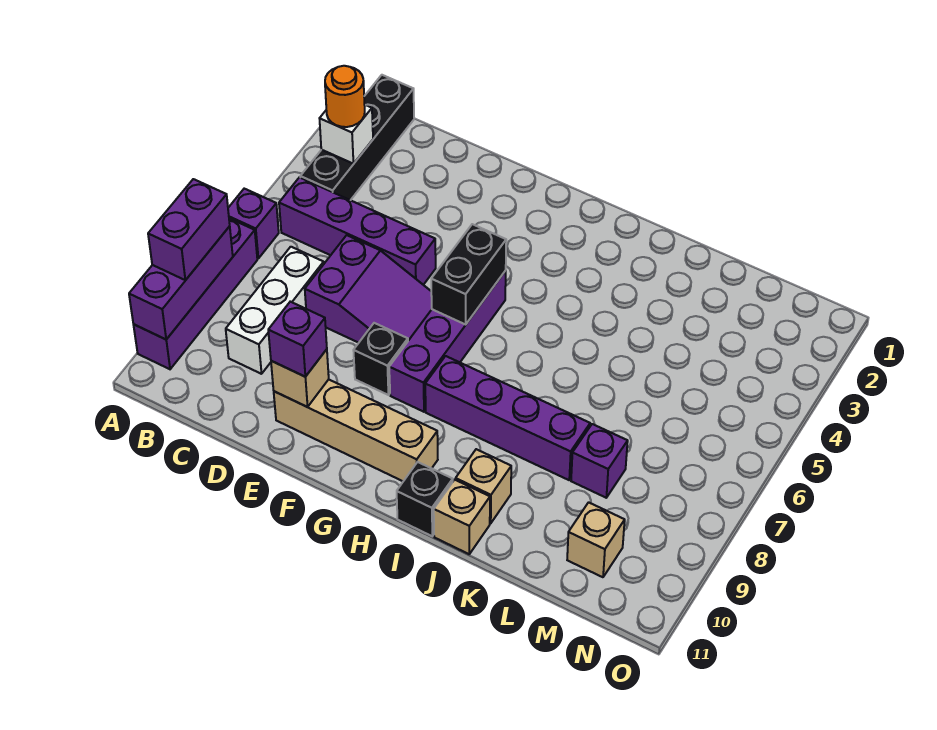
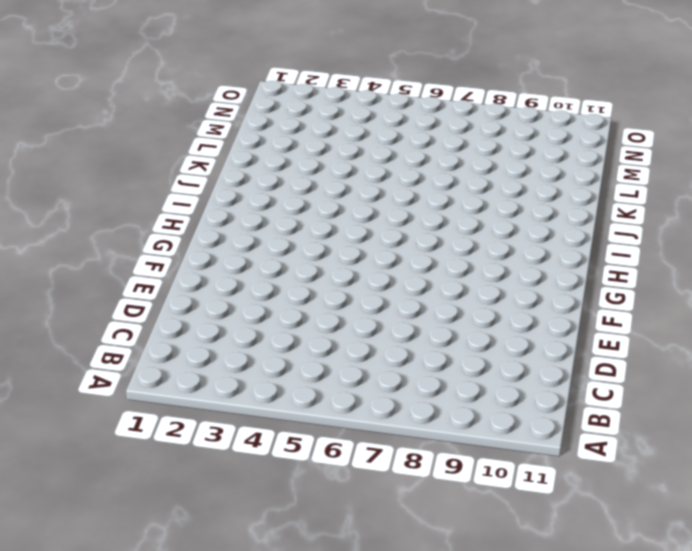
none -> purple 1x1 brick [228,189,279,258]
none -> purple 1x4 brick [133,218,257,369]
none -> black 1x4 brick [300,75,414,200]

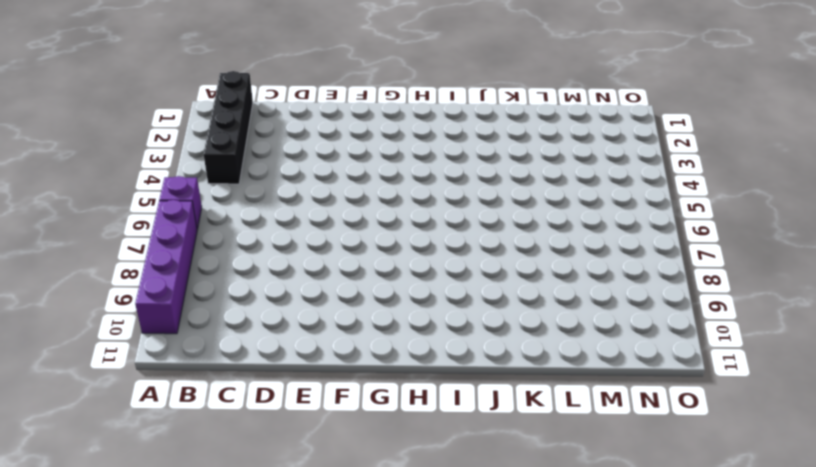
none -> purple 1x4 brick [279,177,436,285]
none -> white 1x3 brick [226,247,324,374]
none -> purple 2x3 slope [305,235,432,343]

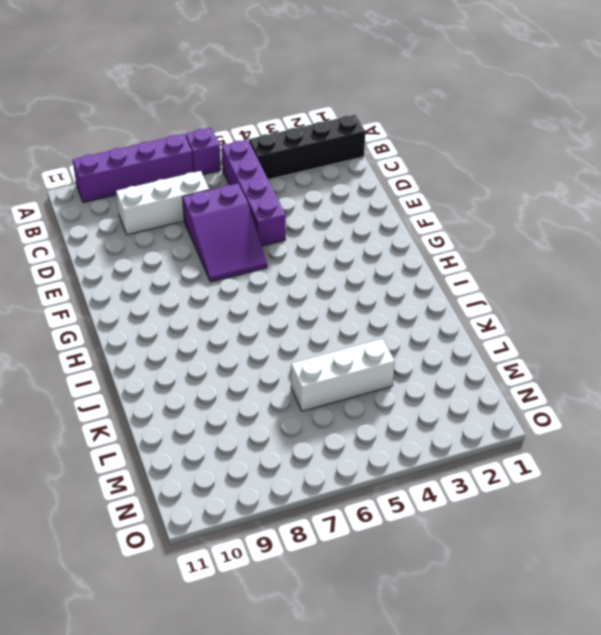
white 1x3 brick [291,339,395,411] -> none
none -> tan 1x4 brick [274,379,438,481]
none -> black 1x1 brick [353,323,408,395]
none -> purple 1x4 brick [389,271,506,412]

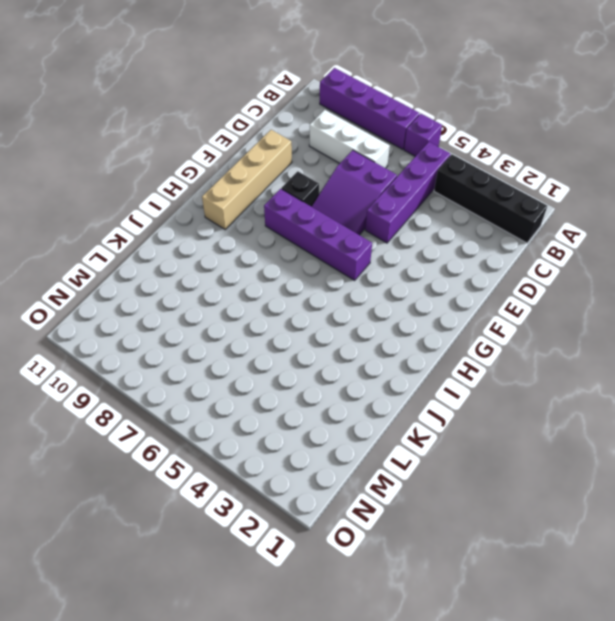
none -> purple 1x4 brick [425,356,590,480]
none -> black 1x1 brick [397,462,453,536]
none -> tan 1x1 brick [456,449,511,523]

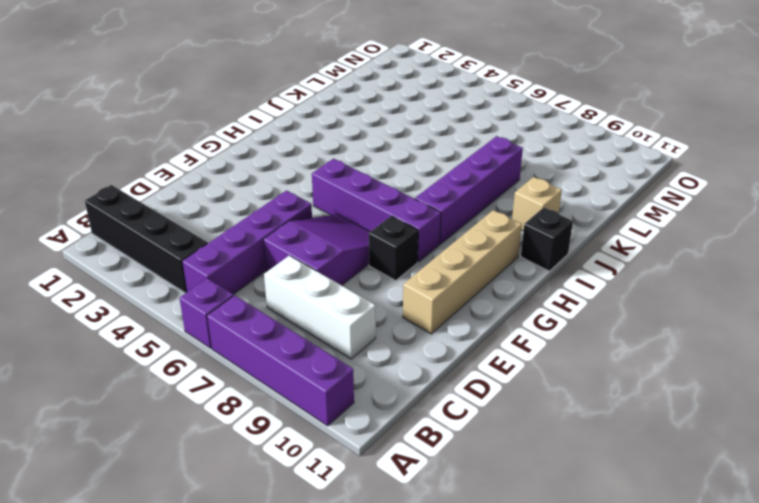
none -> tan 1x1 brick [434,480,490,554]
none -> purple 1x1 brick [571,424,628,498]
none -> tan 1x1 brick [567,502,625,577]

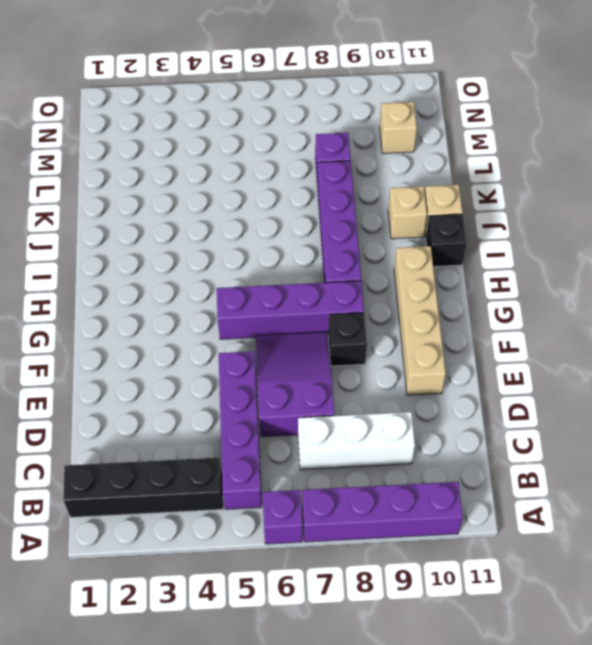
none -> purple 1x3 brick [129,226,233,339]
none -> white 1x1 brick [320,105,373,164]
none -> tan 1x1 brick [271,349,329,407]

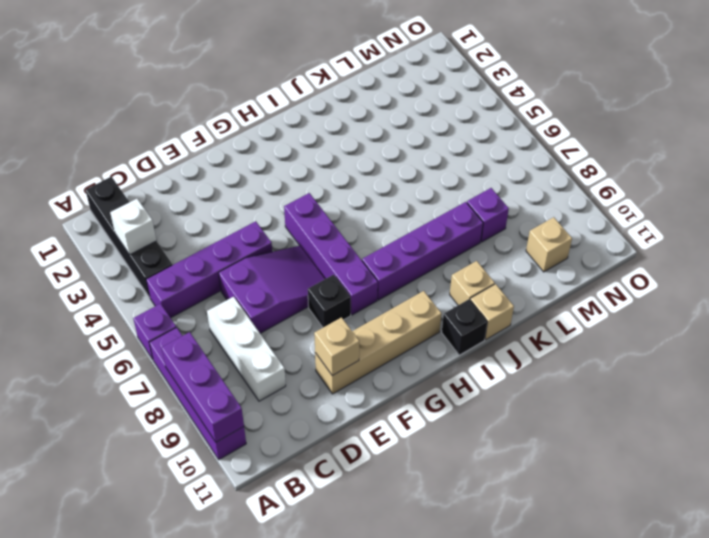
none -> black 1x2 brick [431,224,506,324]
none -> purple 1x2 brick [148,179,230,280]
none -> orange 1x1 round brick [325,66,365,127]

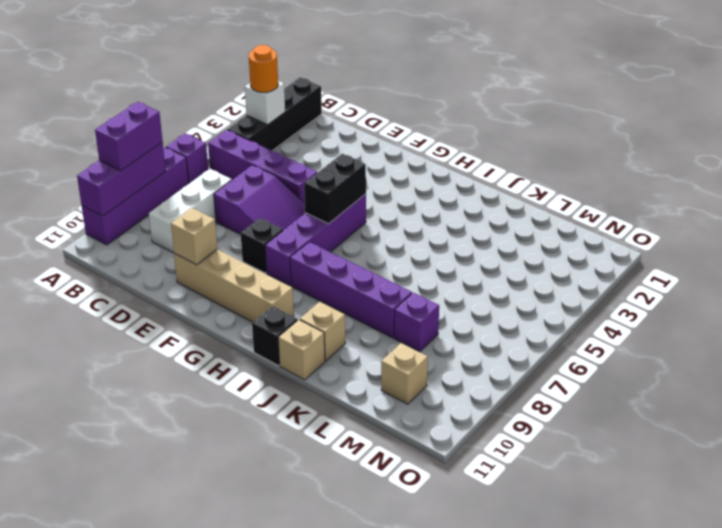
none -> purple 1x1 brick [268,302,327,377]

